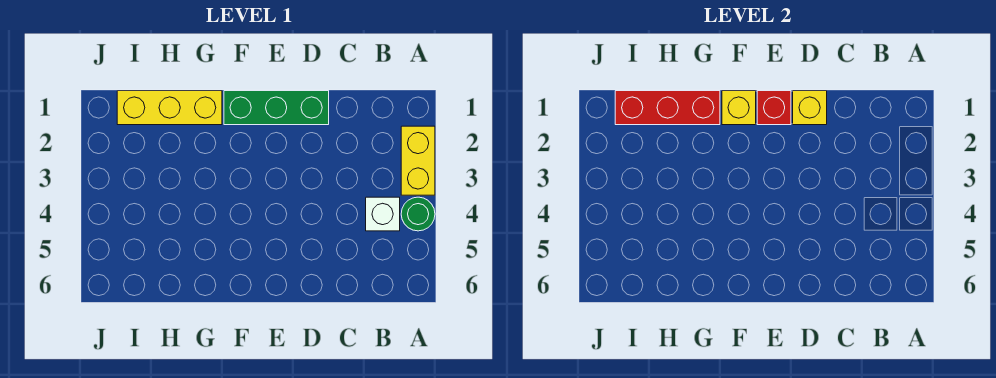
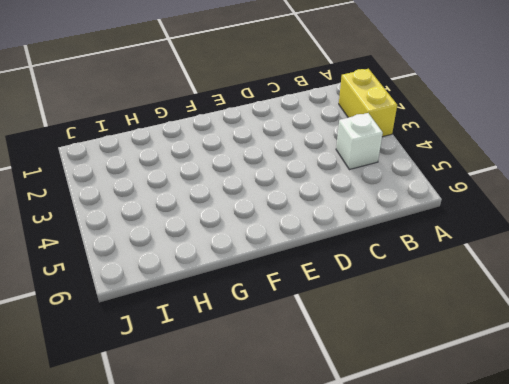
none -> green 1x1 round brick [401,197,435,231]
none -> green 1x3 brick [224,91,329,125]

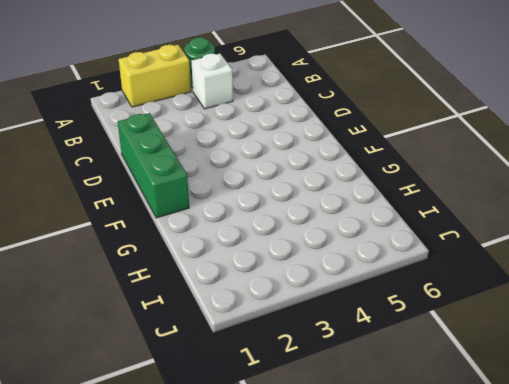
none -> yellow 1x3 brick [117,91,222,125]
none -> yellow 1x1 brick [793,91,827,125]

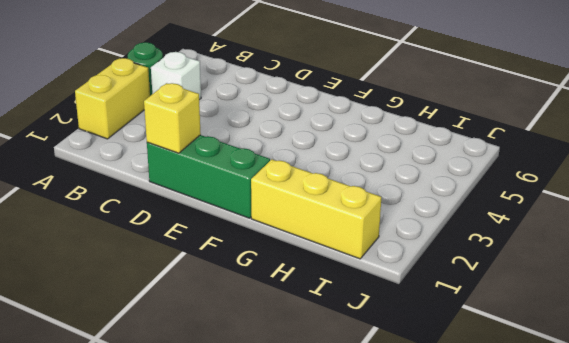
none -> red 1x1 brick [757,91,791,125]
none -> yellow 1x1 brick [722,91,756,125]

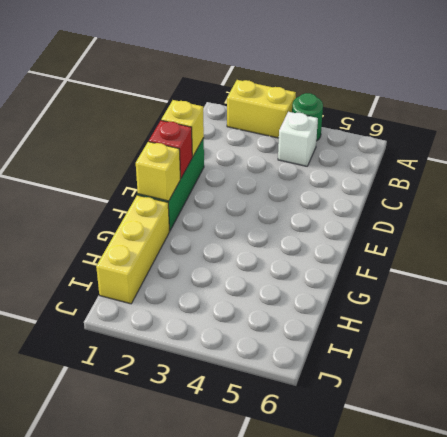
none -> red 1x3 brick [615,91,720,125]

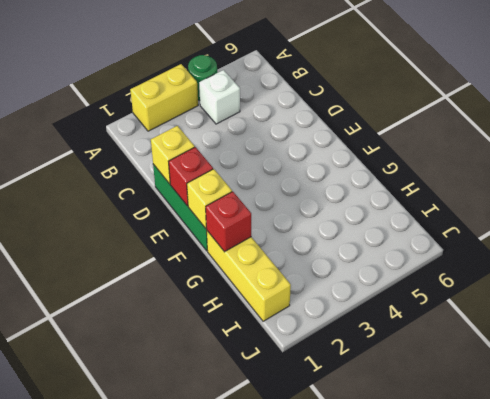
red 1x1 brick [206,192,251,252] -> red 1x3 brick [615,91,720,125]

